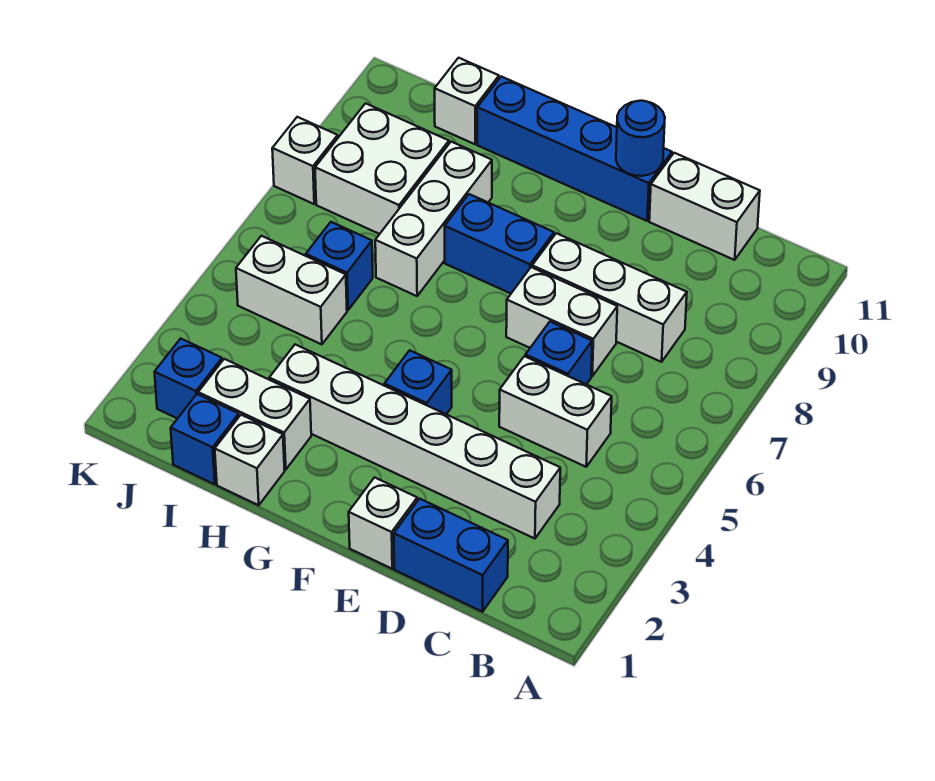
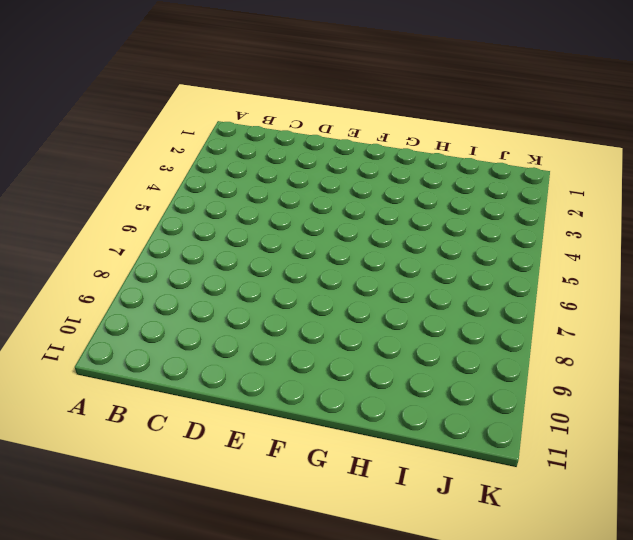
none -> blue 1x2 brick [394,499,508,612]
none -> white 1x6 brick [269,345,560,539]
none -> white 1x2 brick [499,356,612,467]

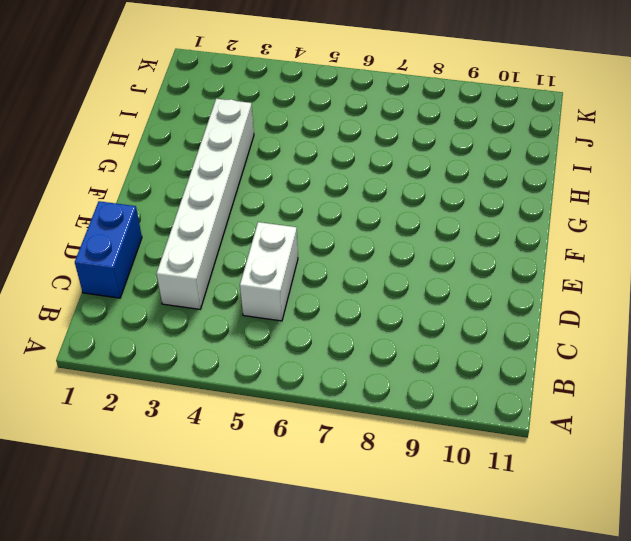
none -> white 1x3 brick [532,233,687,362]
none -> white 1x2 brick [649,153,760,260]
none -> blue 1x1 brick [525,322,592,385]

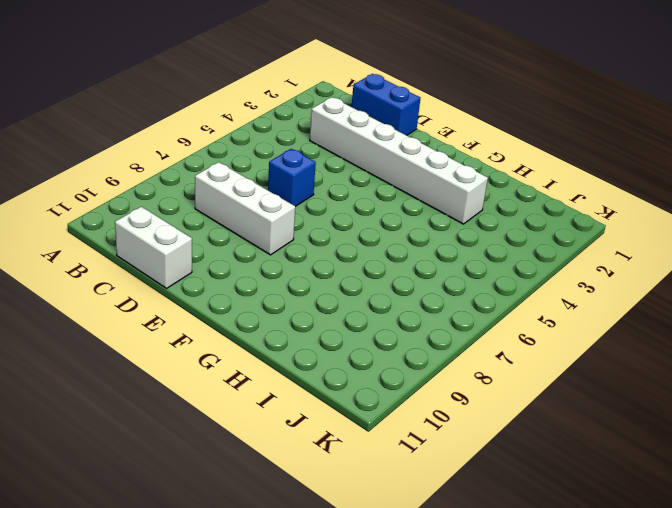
none -> white 1x2 brick [499,356,612,467]
none -> white 1x2 brick [506,267,617,376]
none -> white 1x1 brick [349,478,417,569]

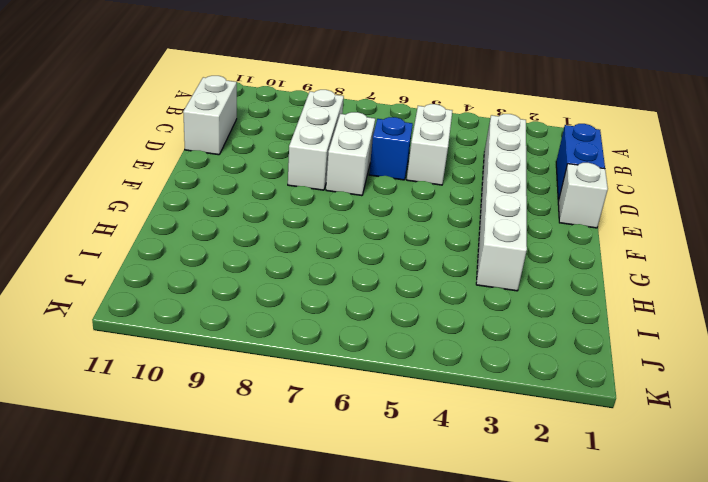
none -> blue 1x4 brick [477,77,672,221]
none -> blue 1x1 brick [384,350,452,414]
none -> blue 1x2 brick [445,194,554,294]

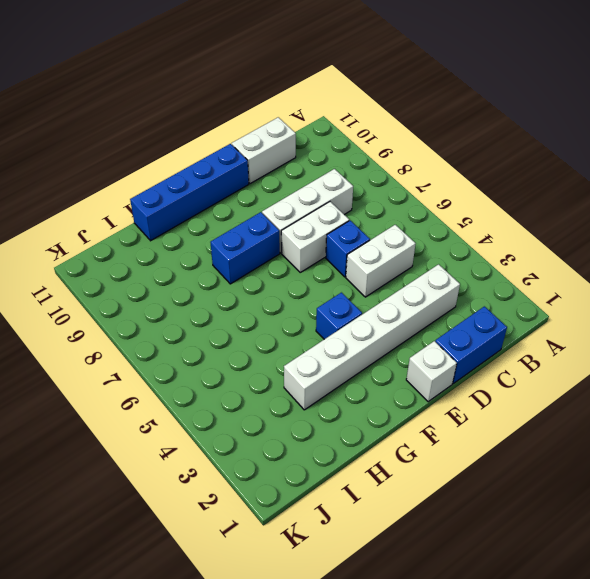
none -> white 1x1 brick [215,415,285,505]
none -> white 1x2 brick [198,359,311,470]
none -> white 1x3 brick [375,142,492,296]

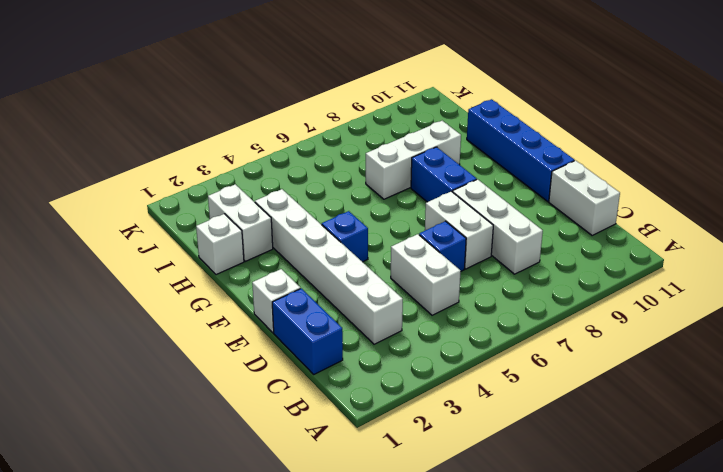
none -> blue 1x1 brick [171,394,239,484]
none -> white 1x2 brick [236,236,347,344]
none -> blue 1x1 brick [306,222,373,310]

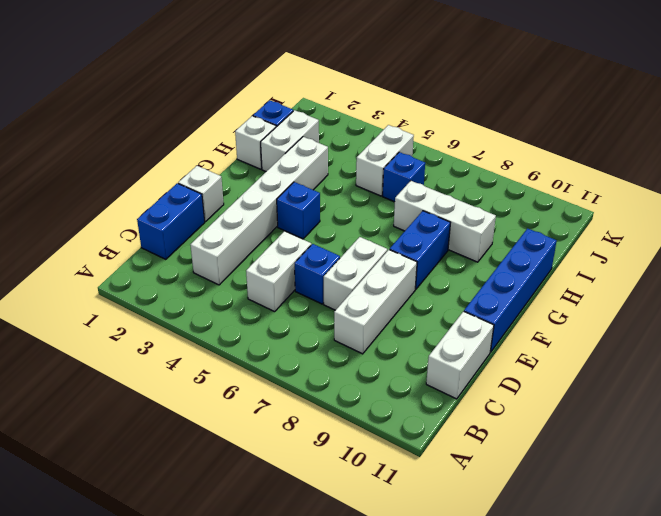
none -> white 2x2 brick [315,103,449,234]
none -> white 1x1 brick [435,58,499,144]
none -> blue 1x1 brick [155,339,222,419]

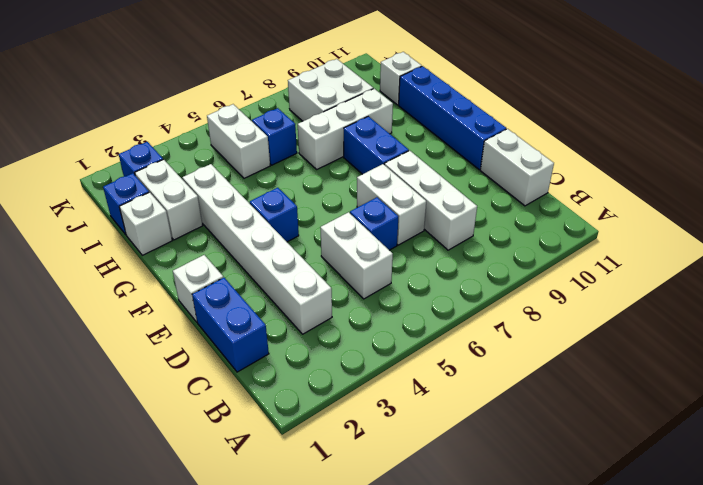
none -> white 1x1 brick [272,117,338,204]
none -> blue 1x1 round brick [616,101,665,176]

